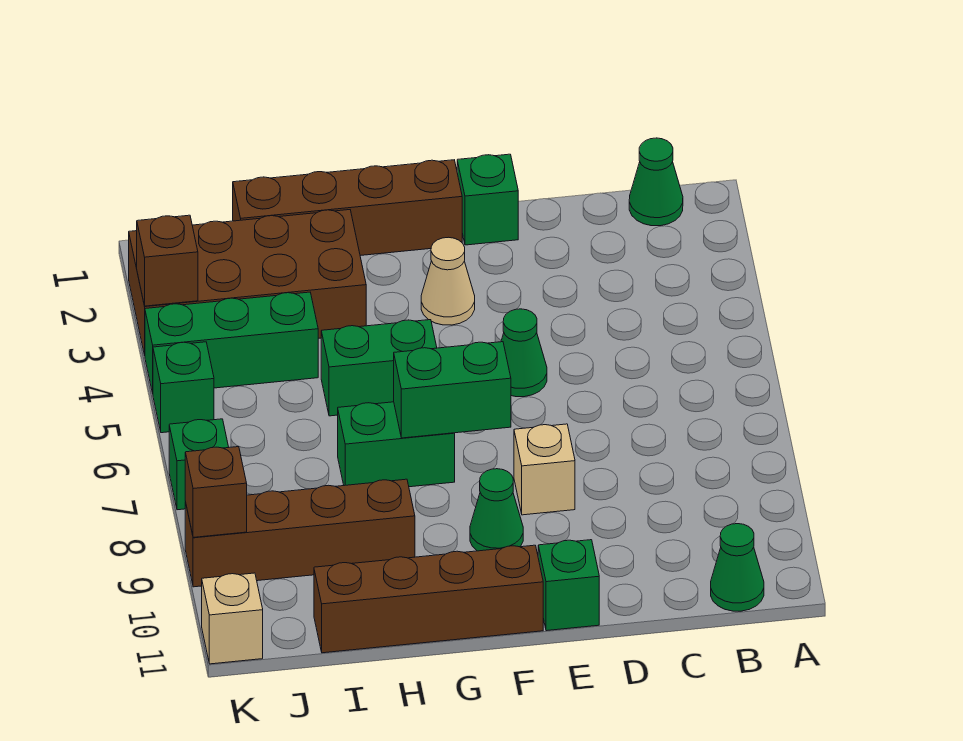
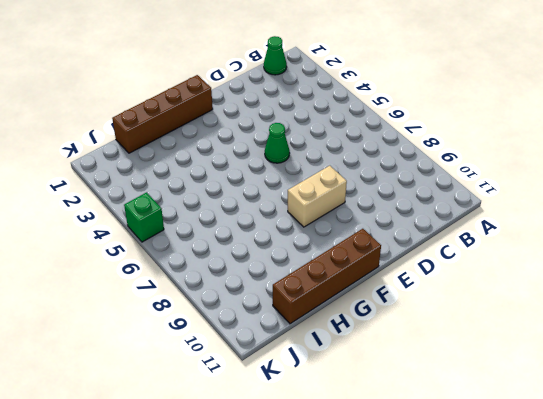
tan 1x2 brick [288,166,347,227] -> tan 1x1 brick [514,424,575,515]
none -> green 1x1 cone [711,524,764,611]
none -> green 1x1 brick [457,154,518,245]
none -> green 1x1 brick [538,540,599,631]

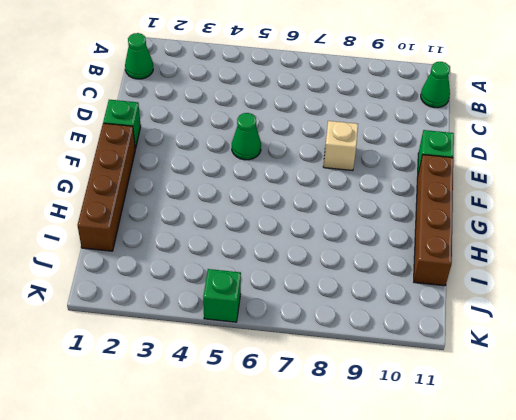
none -> tan 1x1 cone [421,237,475,325]
none -> green 1x1 cone [470,469,523,551]
none -> green 1x2 brick [321,320,437,416]

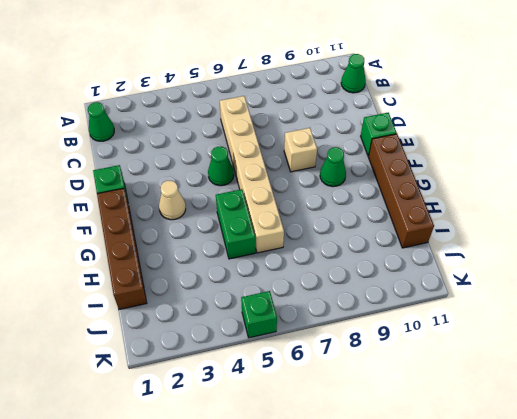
tan 1x6 brick [220,96,284,253] -> none
none -> green 1x2 brick [338,402,455,487]
none -> brown 2x4 brick [129,210,366,355]
none -> brown 1x4 brick [185,479,415,587]

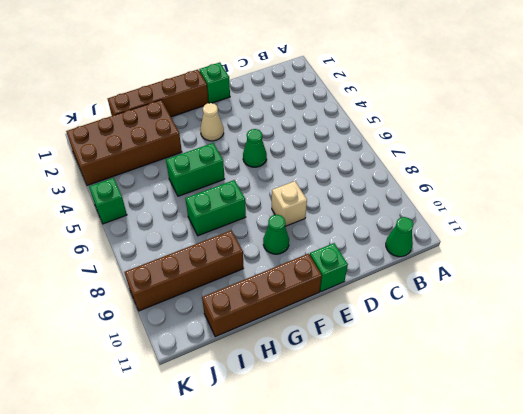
none -> green 1x1 cone [629,138,683,226]
none -> green 1x3 brick [145,292,318,393]
none -> green 1x1 brick [169,419,229,510]

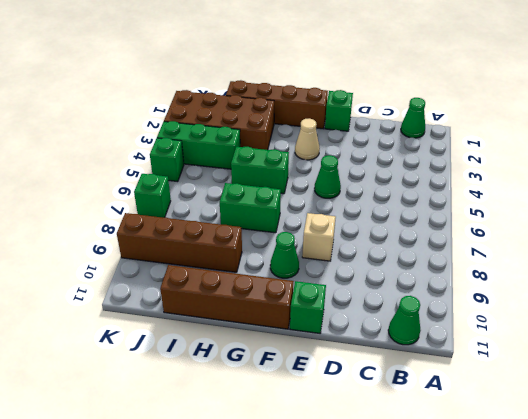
none -> tan 1x1 brick [202,573,263,664]
none -> green 1x2 brick [394,342,511,438]
none -> brown 1x1 brick [137,215,198,306]

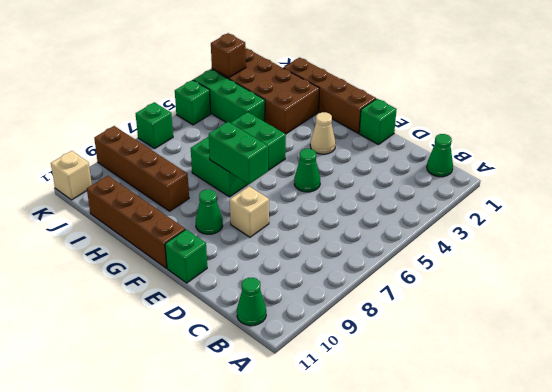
none -> brown 1x1 brick [185,447,247,537]

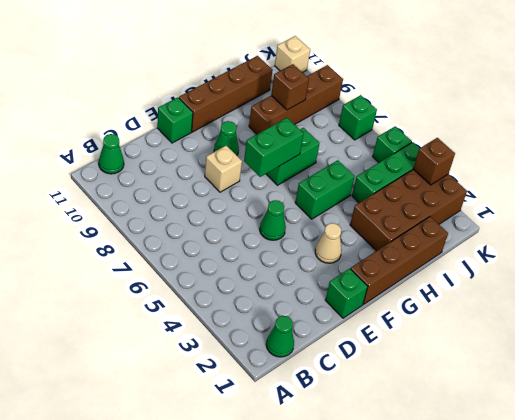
brown 1x1 brick [271,64,309,110] -> brown 1x1 brick moved to [185,447,247,537]

